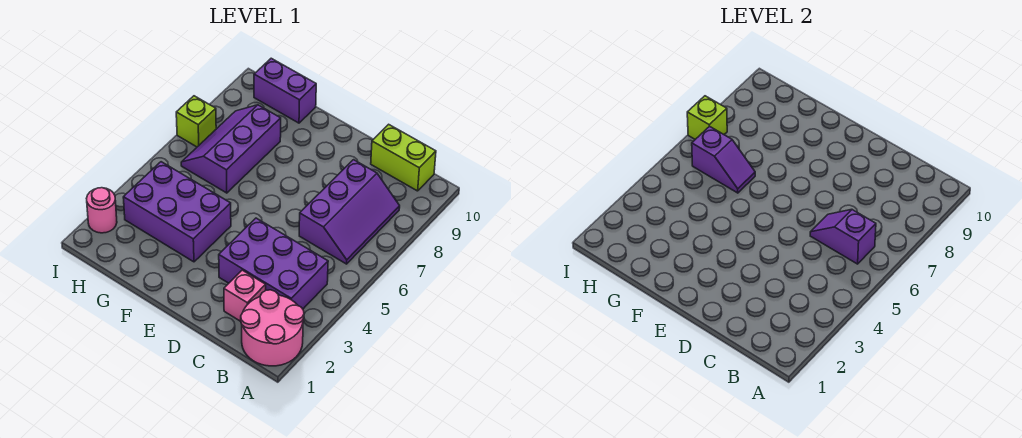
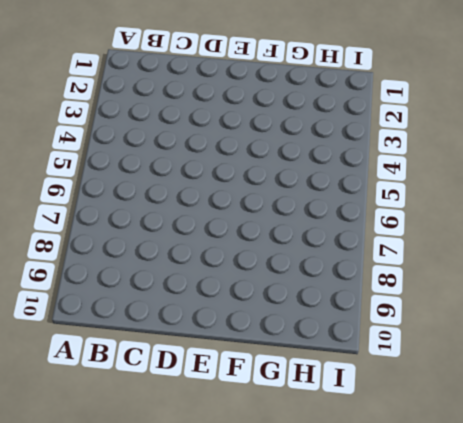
none -> pink 2x2 round brick [241,290,304,366]
none -> purple 2x3 brick [219,218,328,309]
none -> purple 2x3 slope [299,160,400,264]

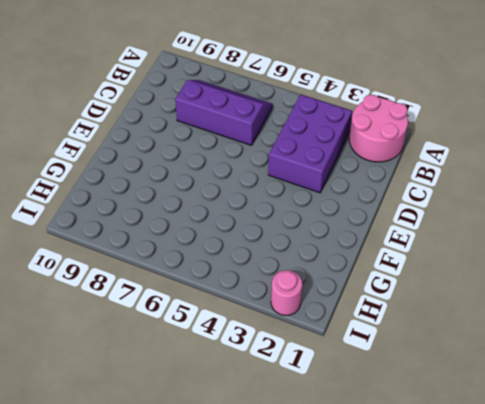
none -> lime 1x2 brick [371,124,436,191]
none -> pink 1x1 brick [224,270,266,321]
none -> purple 2x3 brick [123,162,231,262]

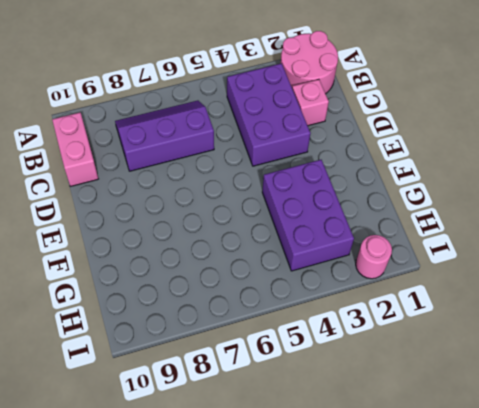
pink 1x2 brick [52,113,98,186] -> lime 1x2 brick [371,124,436,191]
none -> purple 2x3 slope [181,105,281,193]
none -> purple 1x2 brick [254,58,316,123]
none -> lime 1x1 brick [176,96,216,147]

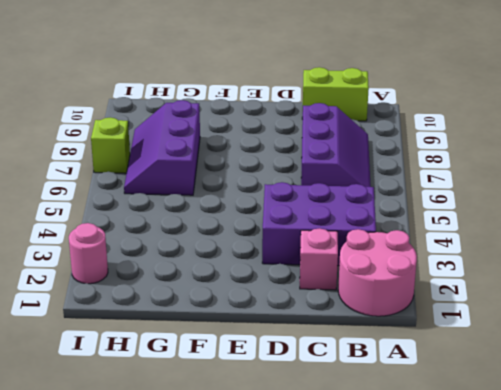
none -> purple 2x3 brick [123,162,231,262]
none -> purple 1x2 brick [254,58,316,123]
none -> purple 1x2 slope [810,209,876,264]

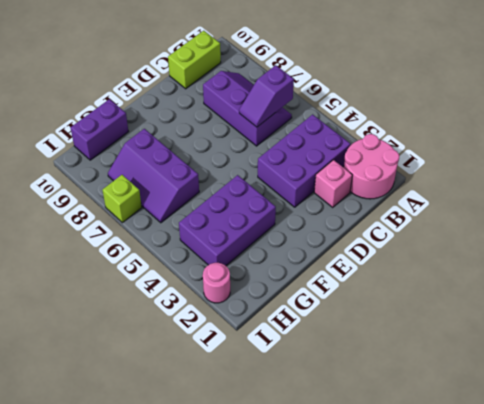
none -> purple 1x2 slope [692,126,755,193]
none -> lime 1x1 brick [687,96,727,139]

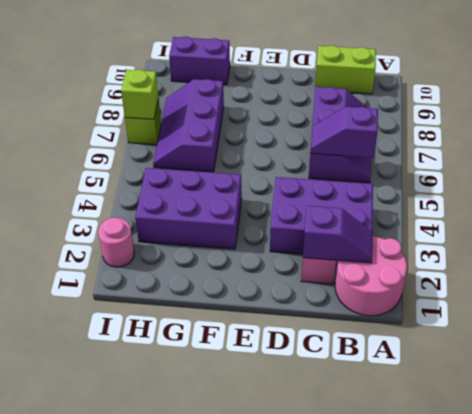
purple 1x2 slope [303,206,373,263] -> purple 1x2 slope moved to [692,126,755,193]

